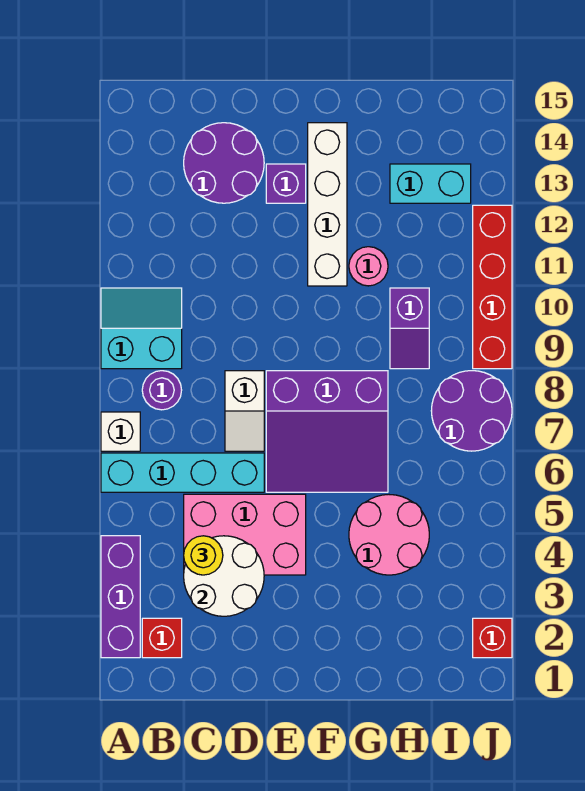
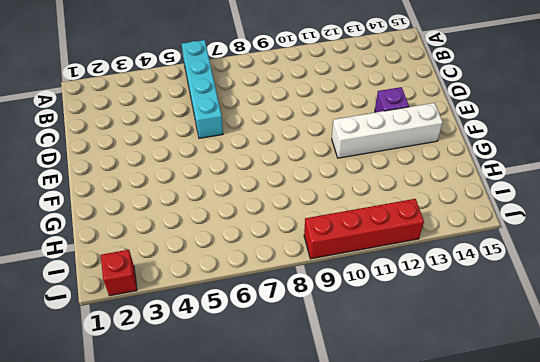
none -> purple 1x3 brick [101,536,140,658]
none -> white 1x1 brick [101,412,140,451]
none -> cyan 2x2 slope [101,288,182,369]

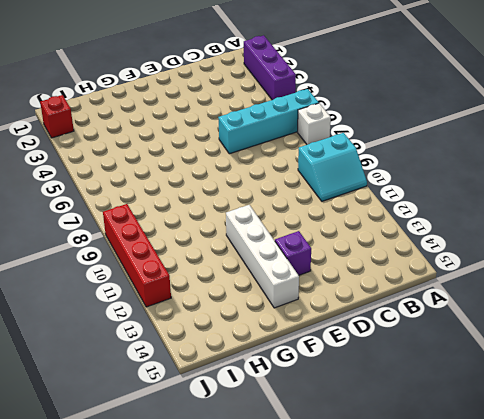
none -> red 1x1 brick [142,618,182,658]
none -> purple 1x1 round brick [142,371,182,410]
none -> pink 2x3 brick [184,494,306,575]

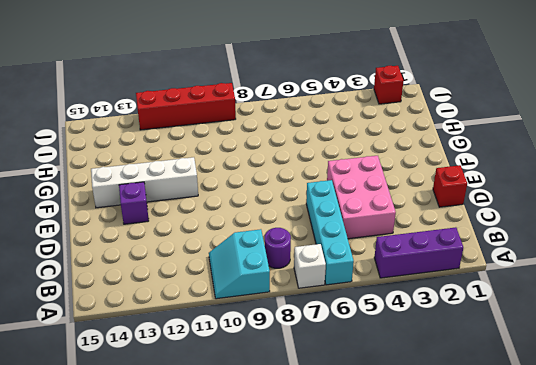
red 1x1 brick [433,165,467,207] -> red 1x1 brick moved to [142,618,182,658]
none -> purple 2x2 round brick [184,123,264,203]
none -> white 1x2 slope [225,371,264,451]
none -> purple 3x3 slope [266,371,388,492]

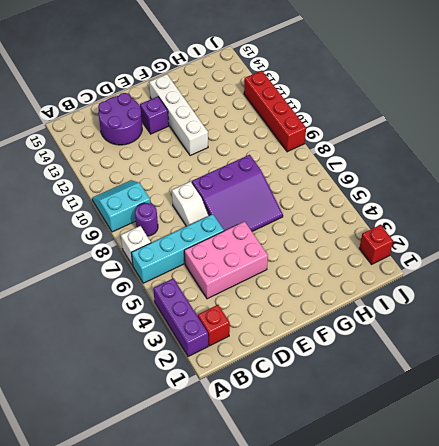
none -> pink 2x2 round brick [349,495,429,575]
none -> pink 1x1 round brick [349,247,388,286]
none -> purple 1x2 slope [390,288,429,369]

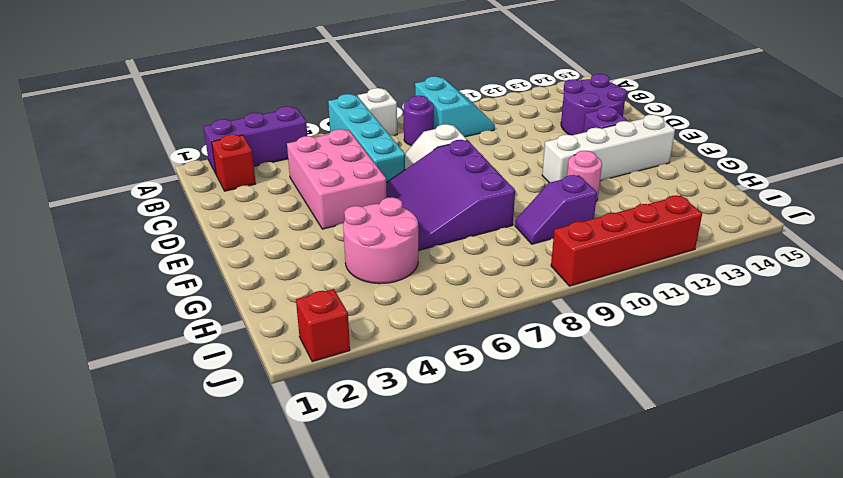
none -> cyan 1x2 brick [390,164,471,203]
none -> purple 2x2 round brick [431,371,512,451]
none -> white 2x2 round brick [184,536,264,616]

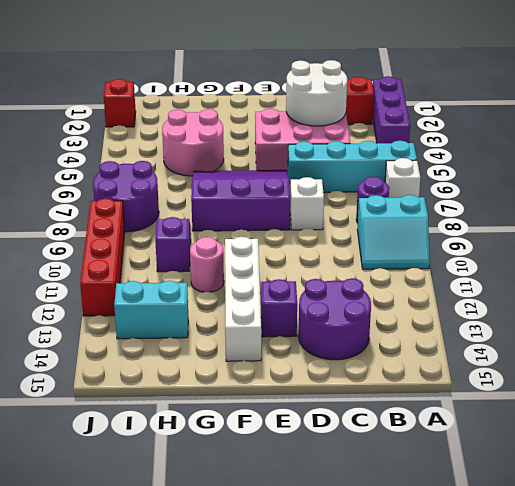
none -> yellow 1x1 round brick [184,536,223,575]

